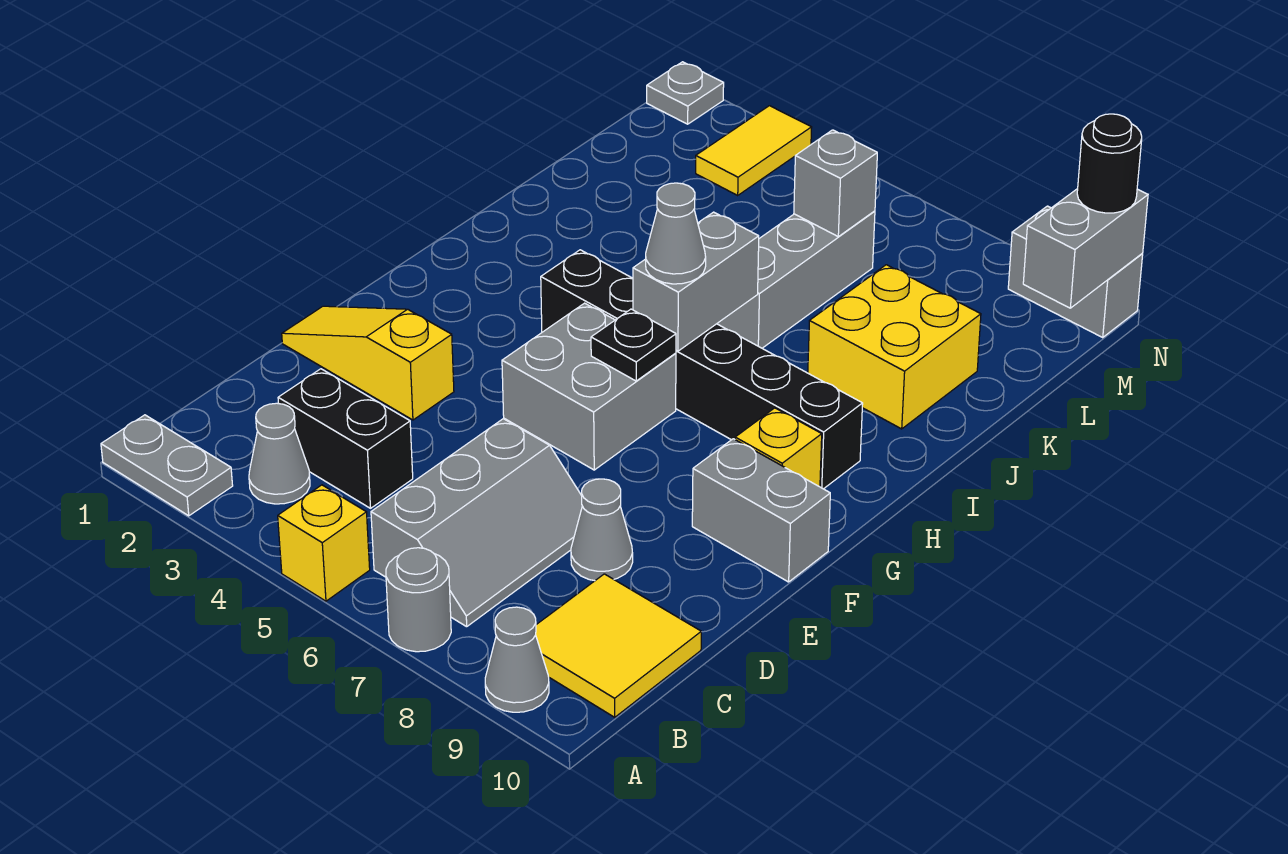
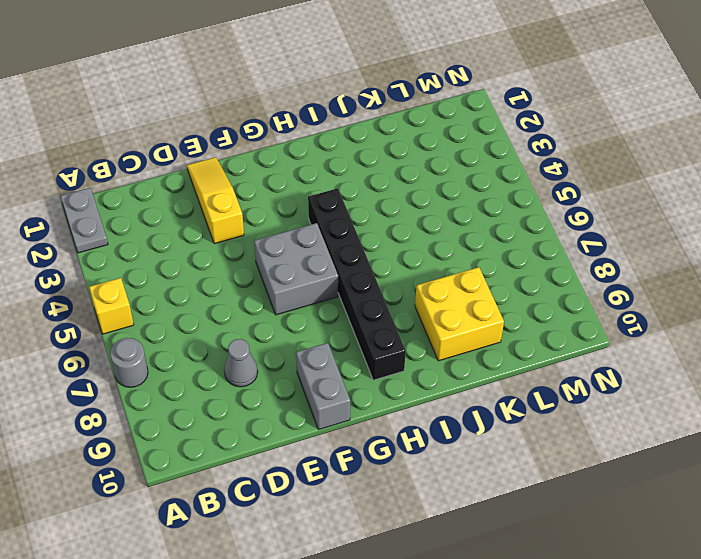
none -> grey 1x1 cone [485,607,549,712]
none -> grey 1x1 cone [249,403,310,504]
none -> grey 2x3 slope [371,419,582,627]

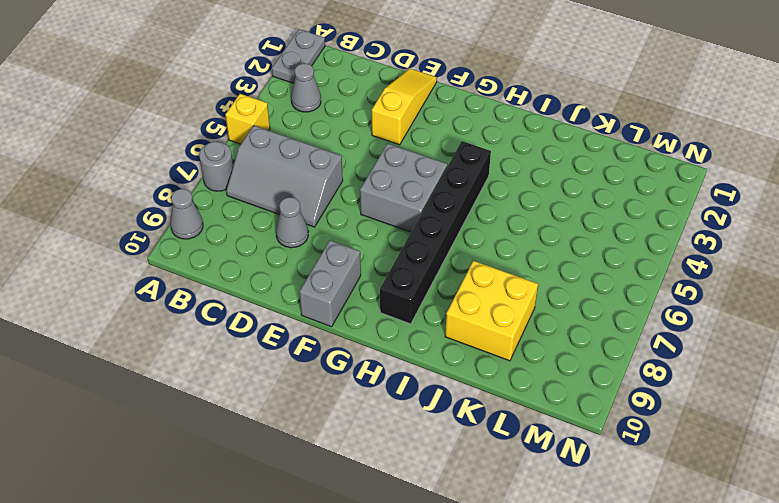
none -> yellow 2x2 tile [536,574,701,717]
none -> black 1x2 brick [278,369,413,508]
none -> yellow 1x1 brick [735,408,822,487]

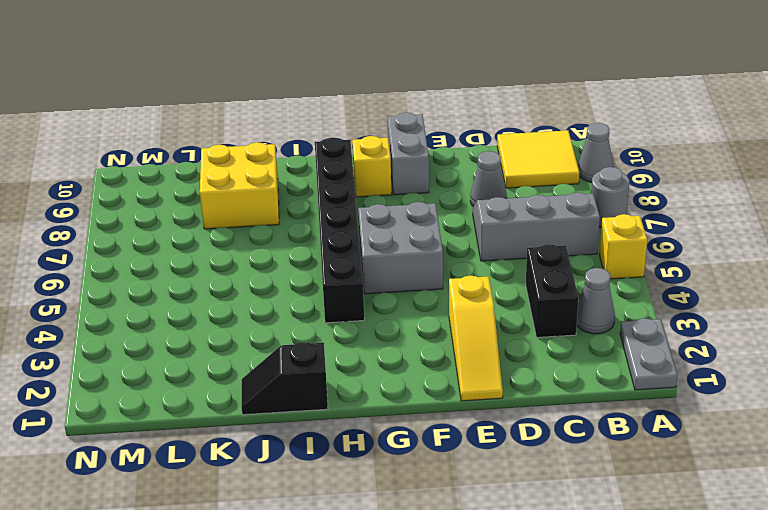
black 1x2 slope [242,342,328,415] -> none
none -> grey 1x3 brick [717,211,875,348]
none -> yellow 1x2 tile [696,106,812,195]
none -> grey 1x1 plate [647,62,724,124]

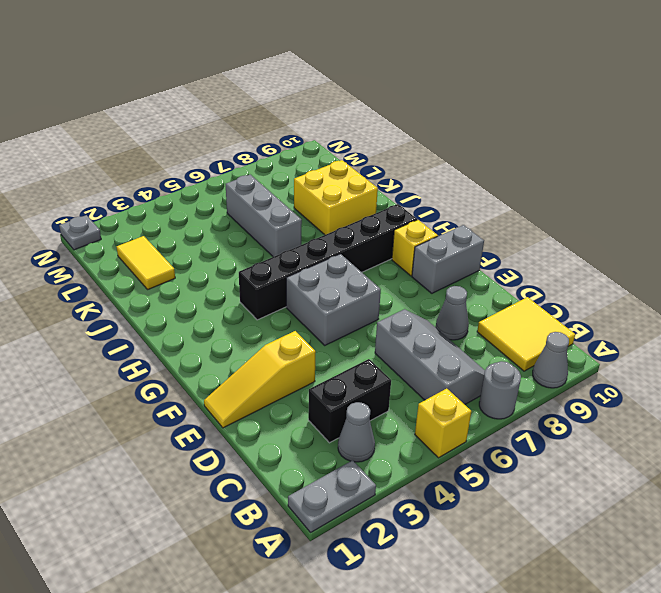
yellow 1x2 tile [116,236,175,289] -> yellow 1x2 tile moved to [696,106,812,195]
none -> grey 1x2 brick [1008,206,1143,337]
none -> black 1x1 plate [591,309,676,381]
none -> grey 1x2 brick [633,212,759,351]

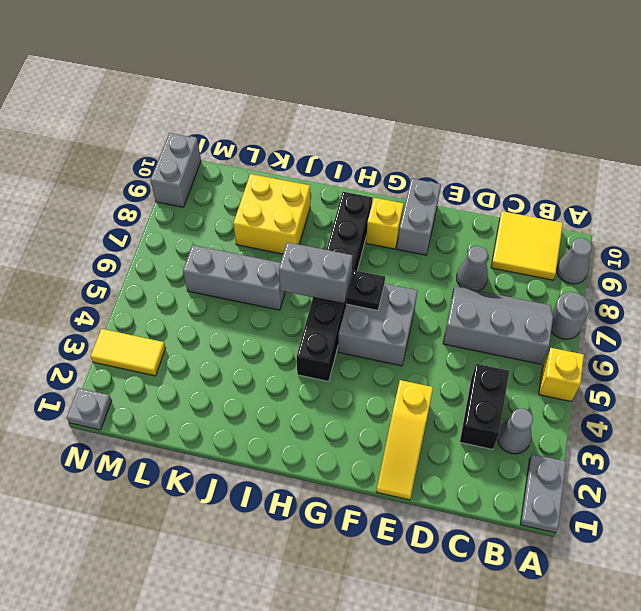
none -> grey 1x1 brick [794,130,877,237]
none -> grey 1x2 brick [1023,189,1148,308]
none -> grey 1x1 cone [646,183,706,284]

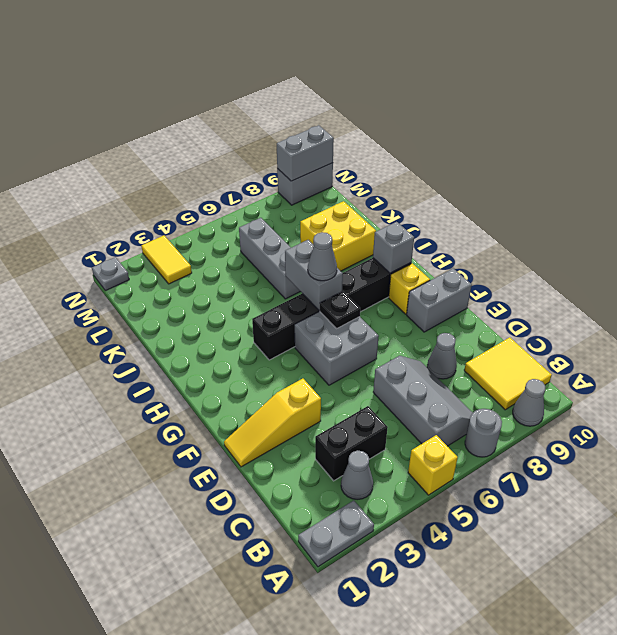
grey 1x1 brick [373,222,414,273] -> grey 1x1 brick moved to [794,130,877,237]
grey 1x2 brick [277,125,334,181] -> grey 1x2 brick turned to [1023,189,1148,308]
none -> black 1x1 round brick [1077,114,1142,213]

